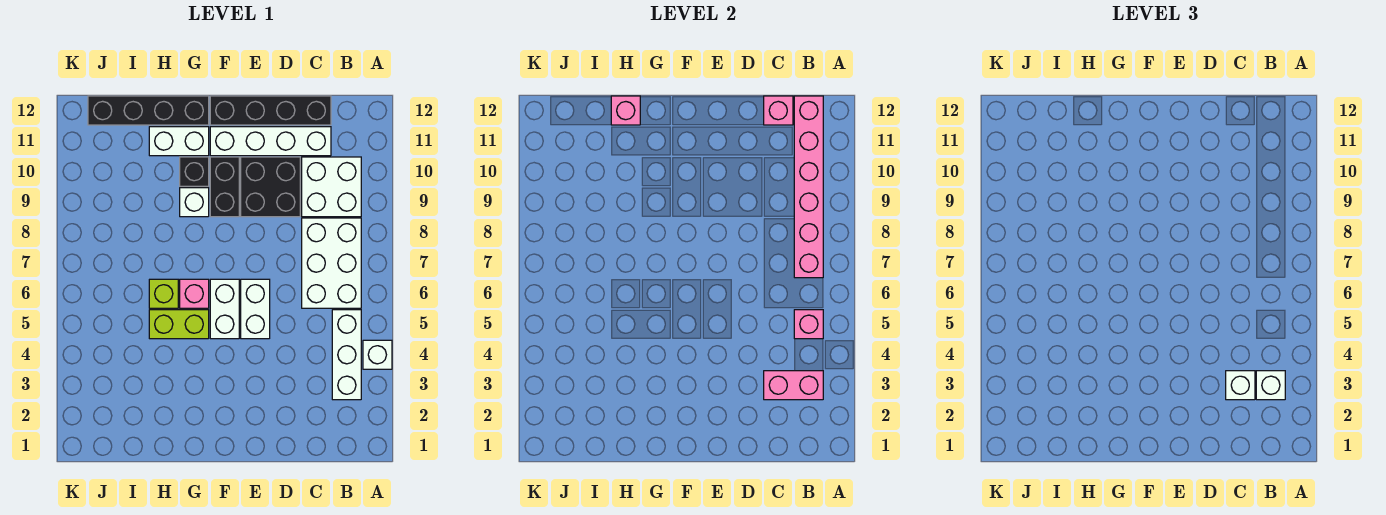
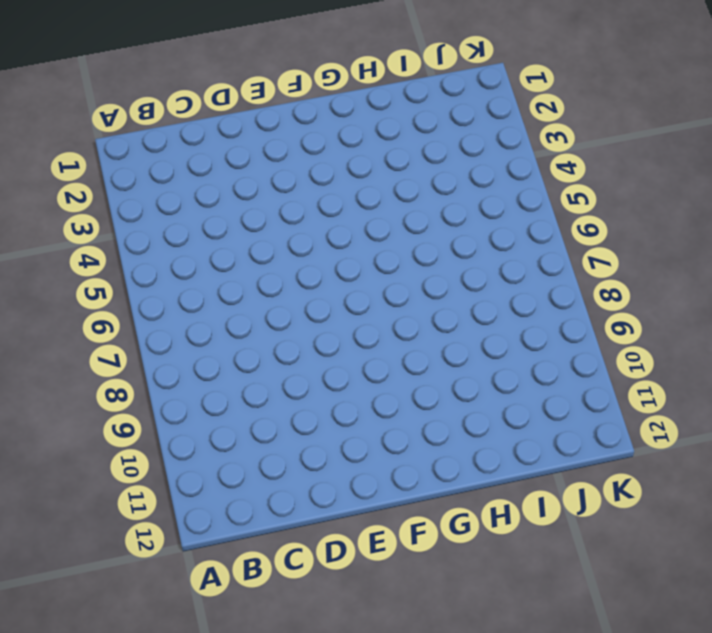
none -> white 1x1 brick [363,340,392,369]
none -> white 1x3 brick [332,310,361,400]
none -> white 2x3 brick [302,218,361,308]

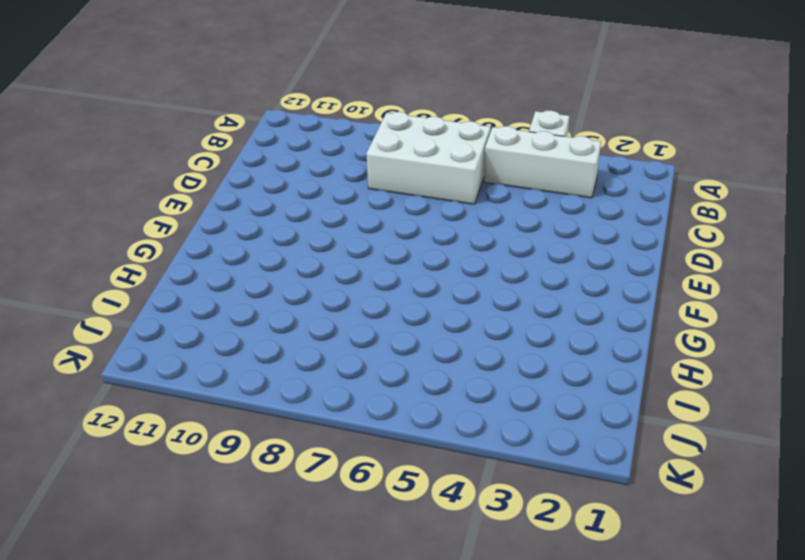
none -> white 2x2 brick [302,157,361,217]
none -> white 1x4 brick [210,127,331,156]
none -> black 1x4 brick [210,96,331,125]

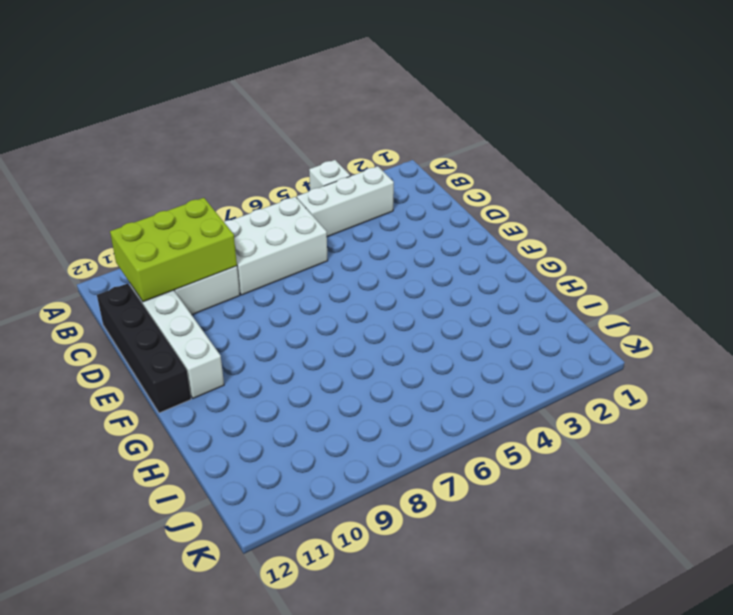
lime 2x3 brick [110,198,237,302] -> pink 1x6 brick [794,96,823,278]
none -> black 2x2 brick [241,157,300,217]
none -> white 1x2 brick [241,279,270,339]
none -> white 1x2 brick [210,279,239,339]

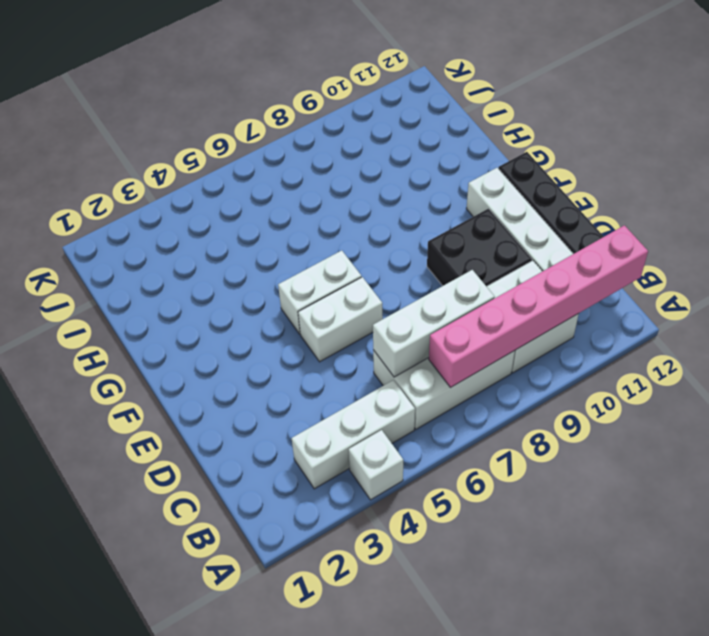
white 1x3 brick [373,270,495,377] -> none
none -> black 1x2 brick [210,157,239,217]
none -> lime 1x2 brick [149,310,209,339]
none -> pink 1x1 brick [180,279,209,308]

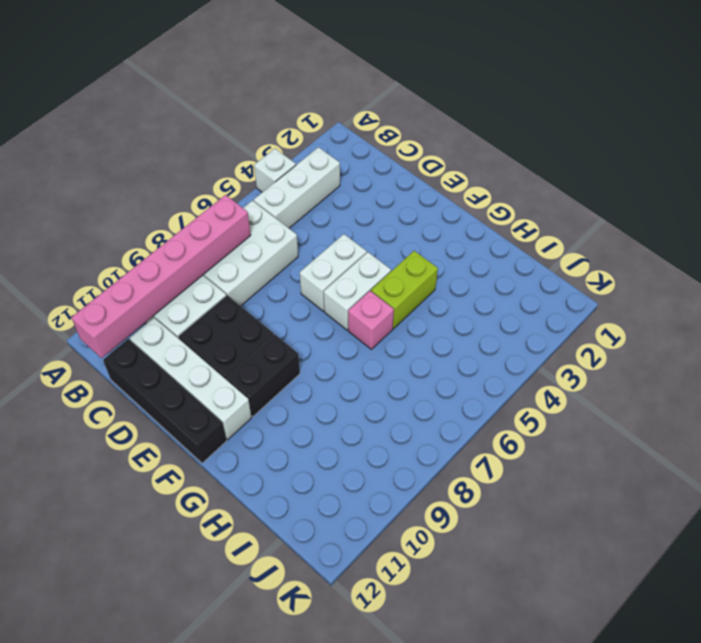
lime 1x2 brick [371,251,438,329] -> lime 1x2 brick turned to [149,310,209,339]
none -> white 1x1 brick [180,188,209,217]
none -> black 1x1 brick [180,157,209,186]
none -> white 1x2 brick [149,127,209,156]

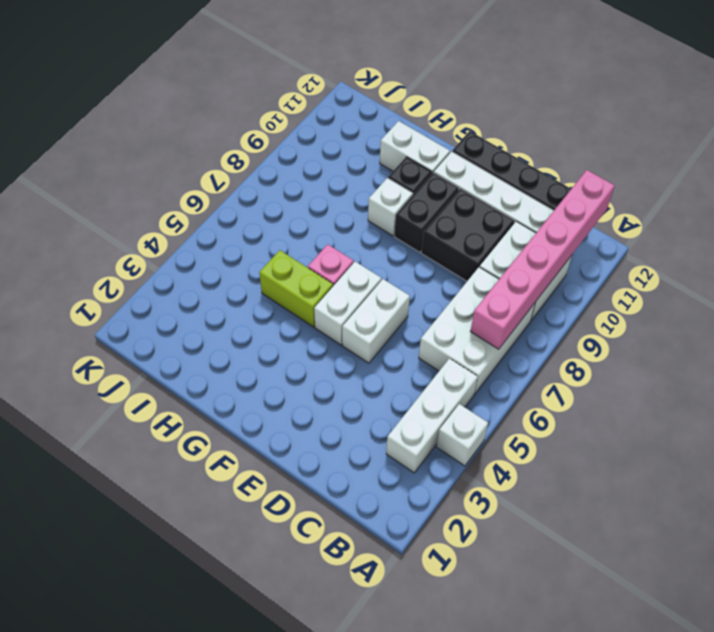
none -> black 1x4 brick [88,96,209,125]
none -> lime 1x1 brick [149,279,178,308]
none -> pink 1x2 brick [764,371,823,400]

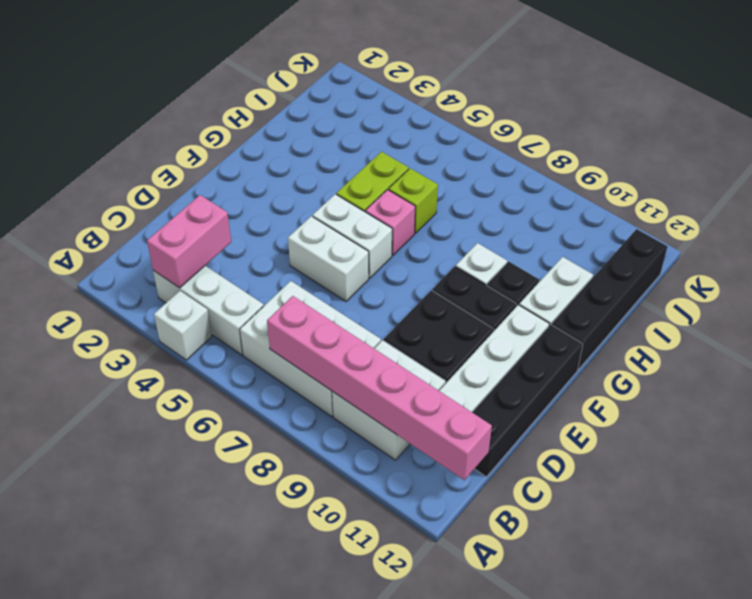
none -> pink 1x1 brick [794,310,823,339]
none -> pink 1x1 brick [764,96,793,125]
none -> pink 1x1 brick [611,96,640,125]

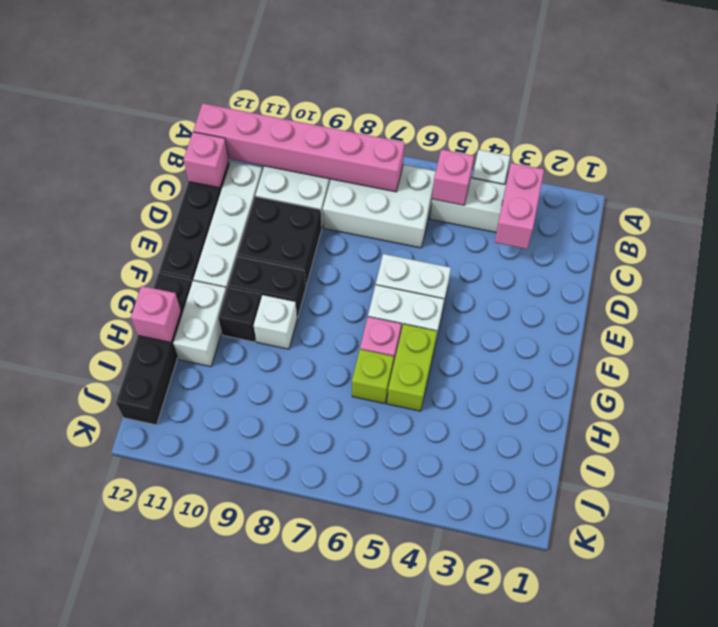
none -> white 1x1 brick [1256,371,1285,400]
none -> white 1x1 brick [1226,371,1255,400]

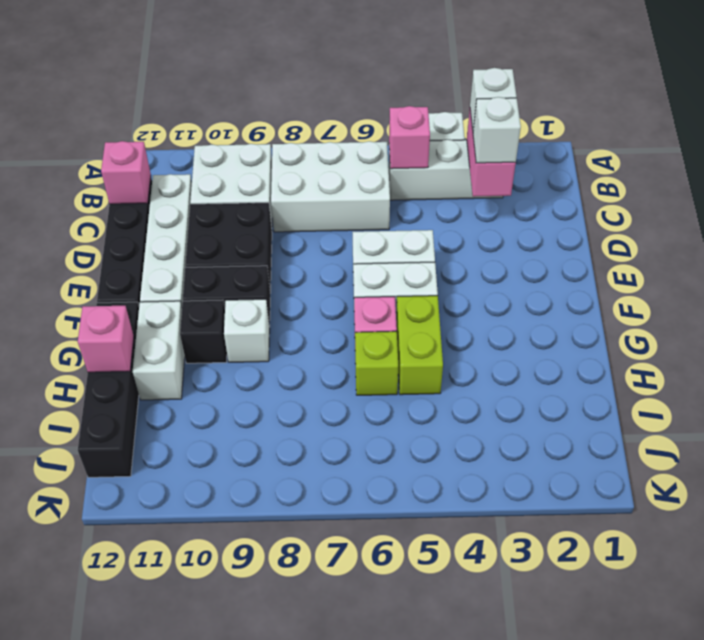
none -> pink 1x6 brick [794,96,823,278]

